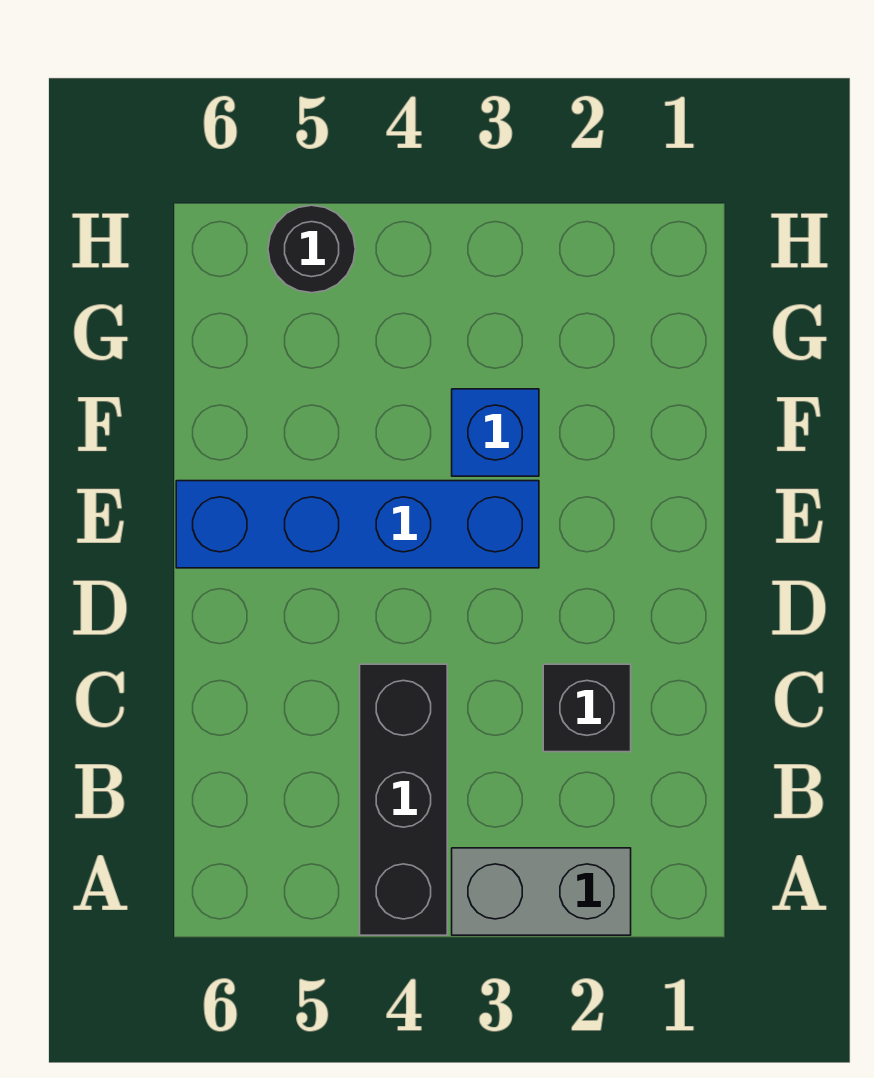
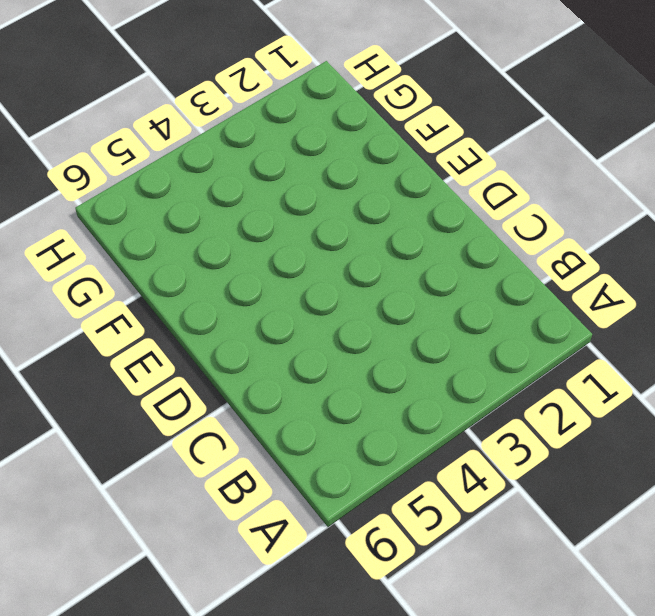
none -> grey 1x2 brick [452,848,631,935]
none -> black 1x3 brick [360,664,447,935]

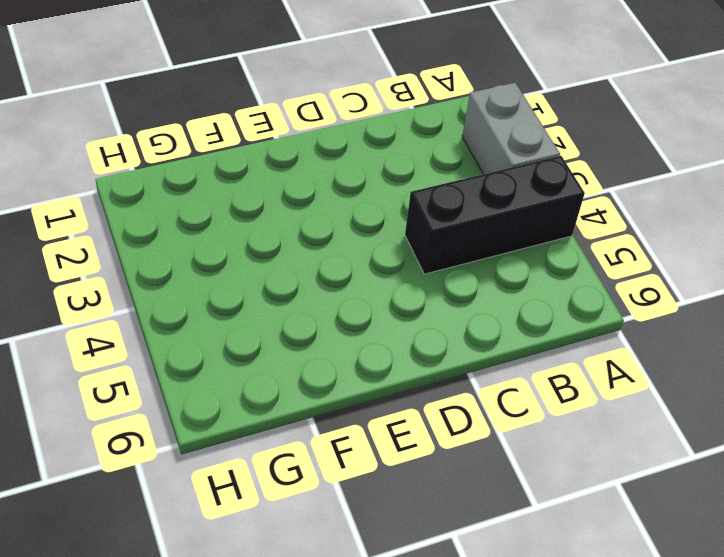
none -> black 1x1 brick [543,664,631,752]
none -> blue 1x4 brick [176,481,539,568]

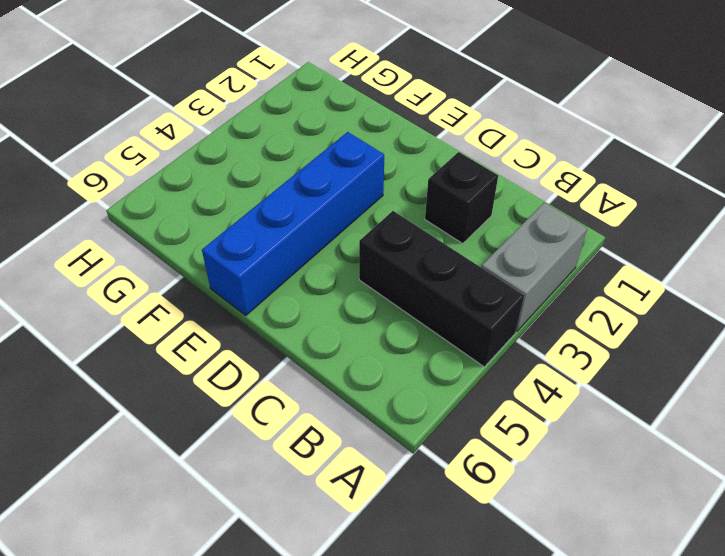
none -> blue 1x1 brick [452,389,539,476]
none -> black 1x1 round brick [268,205,355,293]

